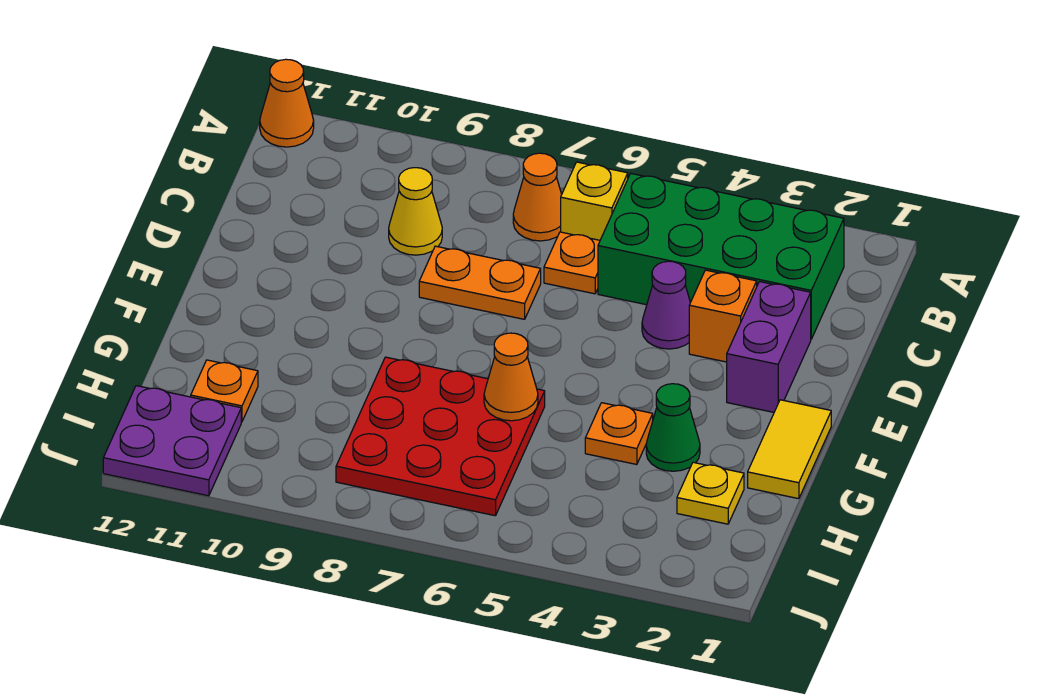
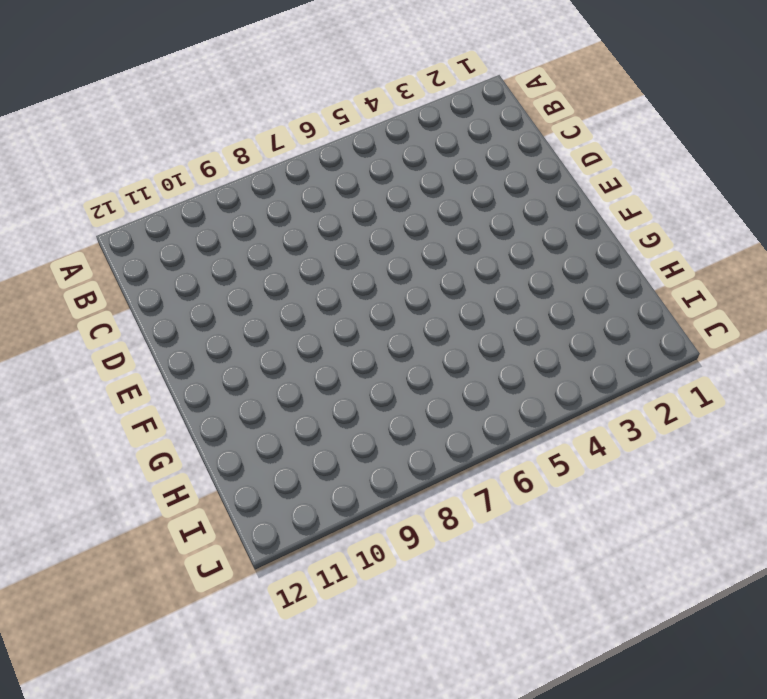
none -> orange 1x1 cone [260,59,314,147]
none -> green 2x4 brick [598,174,844,339]
none -> yellow 1x1 brick [561,162,628,240]

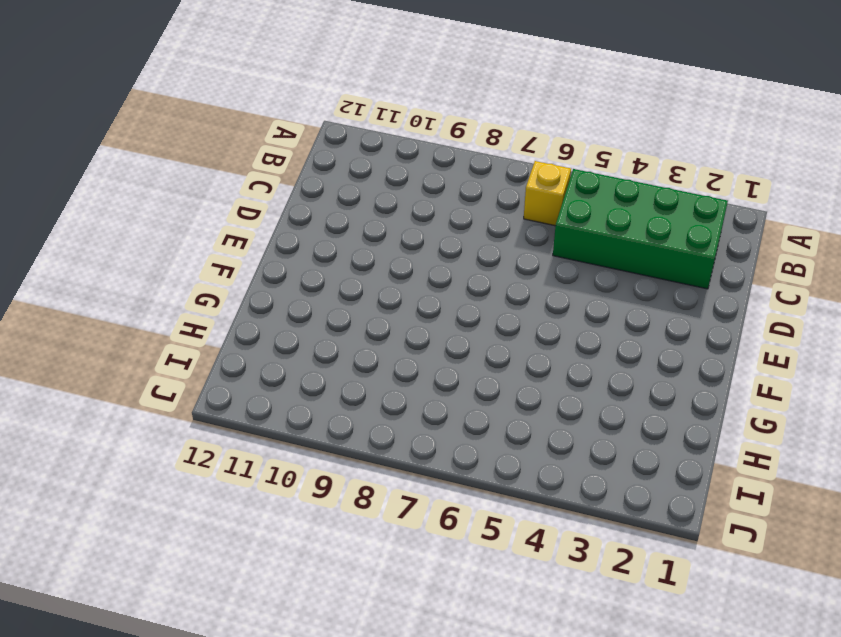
none -> orange 1x1 cone [260,59,314,147]
none -> orange 1x1 cone [513,153,562,241]
none -> orange 1x1 plate [544,232,600,294]

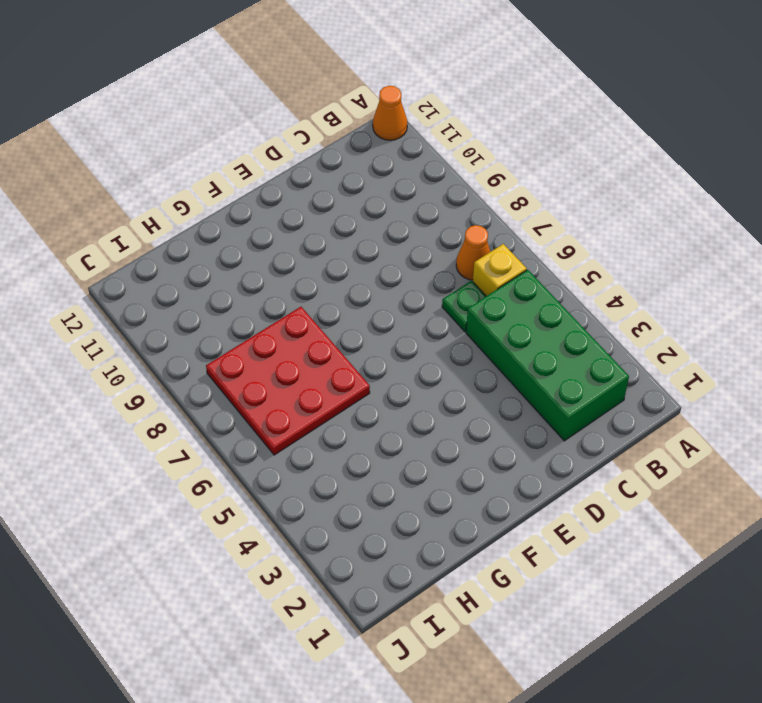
green 1x1 plate [442,281,486,332] -> orange 1x1 plate [544,232,600,294]
none -> yellow 1x1 cone [389,168,442,255]
none -> purple 1x2 brick [727,282,811,412]
none -> orange 1x1 brick [689,270,757,362]

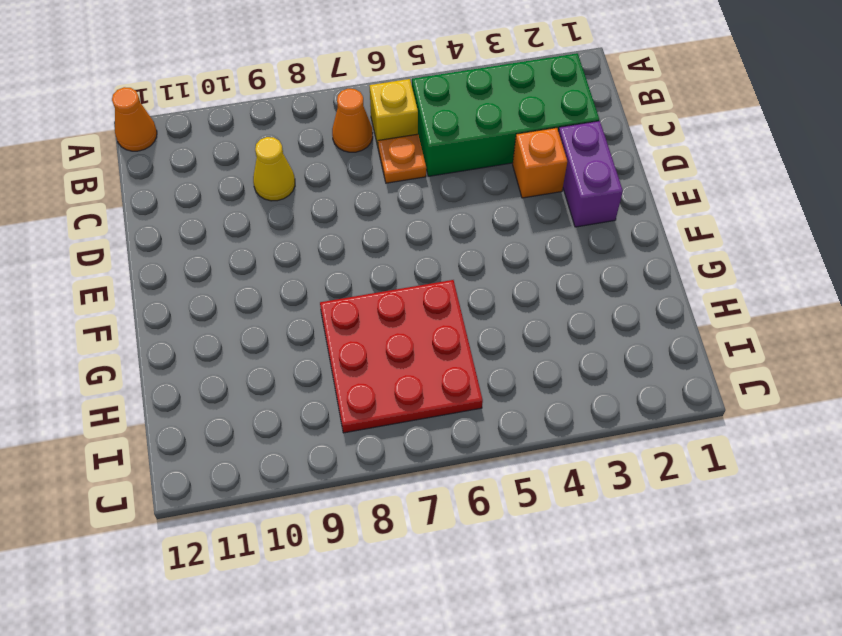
none -> purple 1x1 cone [642,261,690,349]
none -> orange 1x2 plate [419,246,541,319]
none -> yellow 1x2 tile [748,400,831,499]

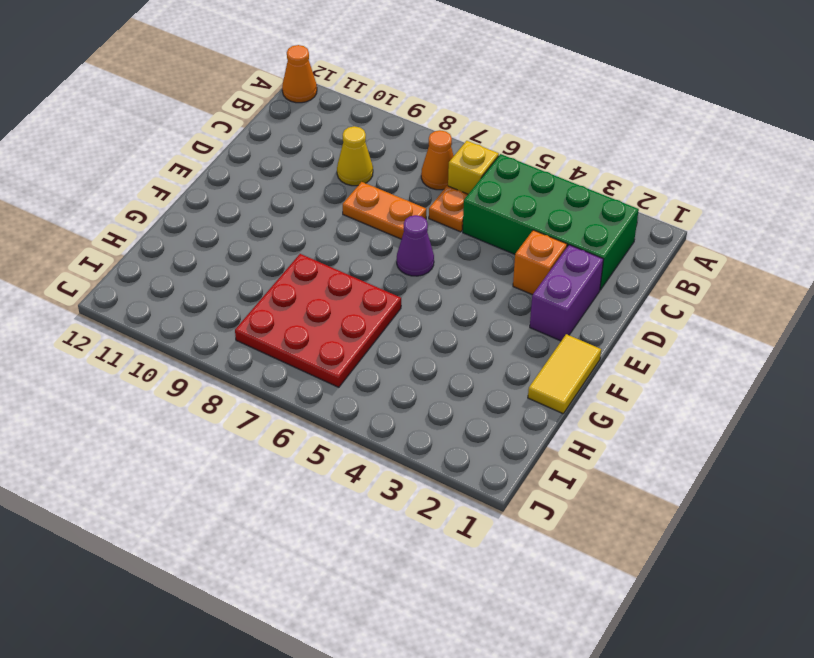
purple 1x1 cone [397,215,434,276] -> purple 1x1 cone moved to [642,261,690,349]
none -> green 1x1 cone [646,384,700,471]
none -> orange 1x1 plate [585,403,653,465]
none -> yellow 1x1 plate [677,462,744,524]

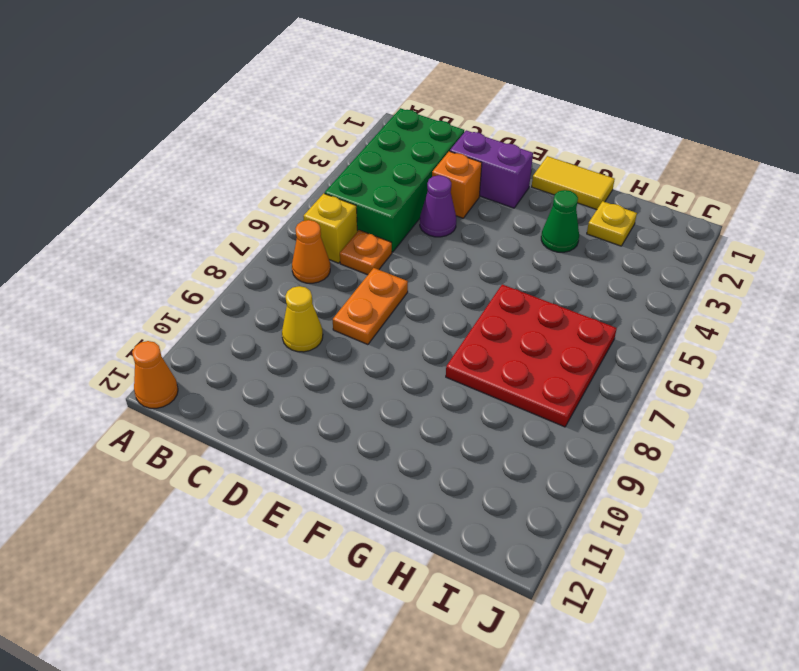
none -> orange 1x1 plate [585,403,653,465]
none -> orange 1x1 plate [191,360,258,422]
none -> purple 2x2 plate [103,386,241,496]

